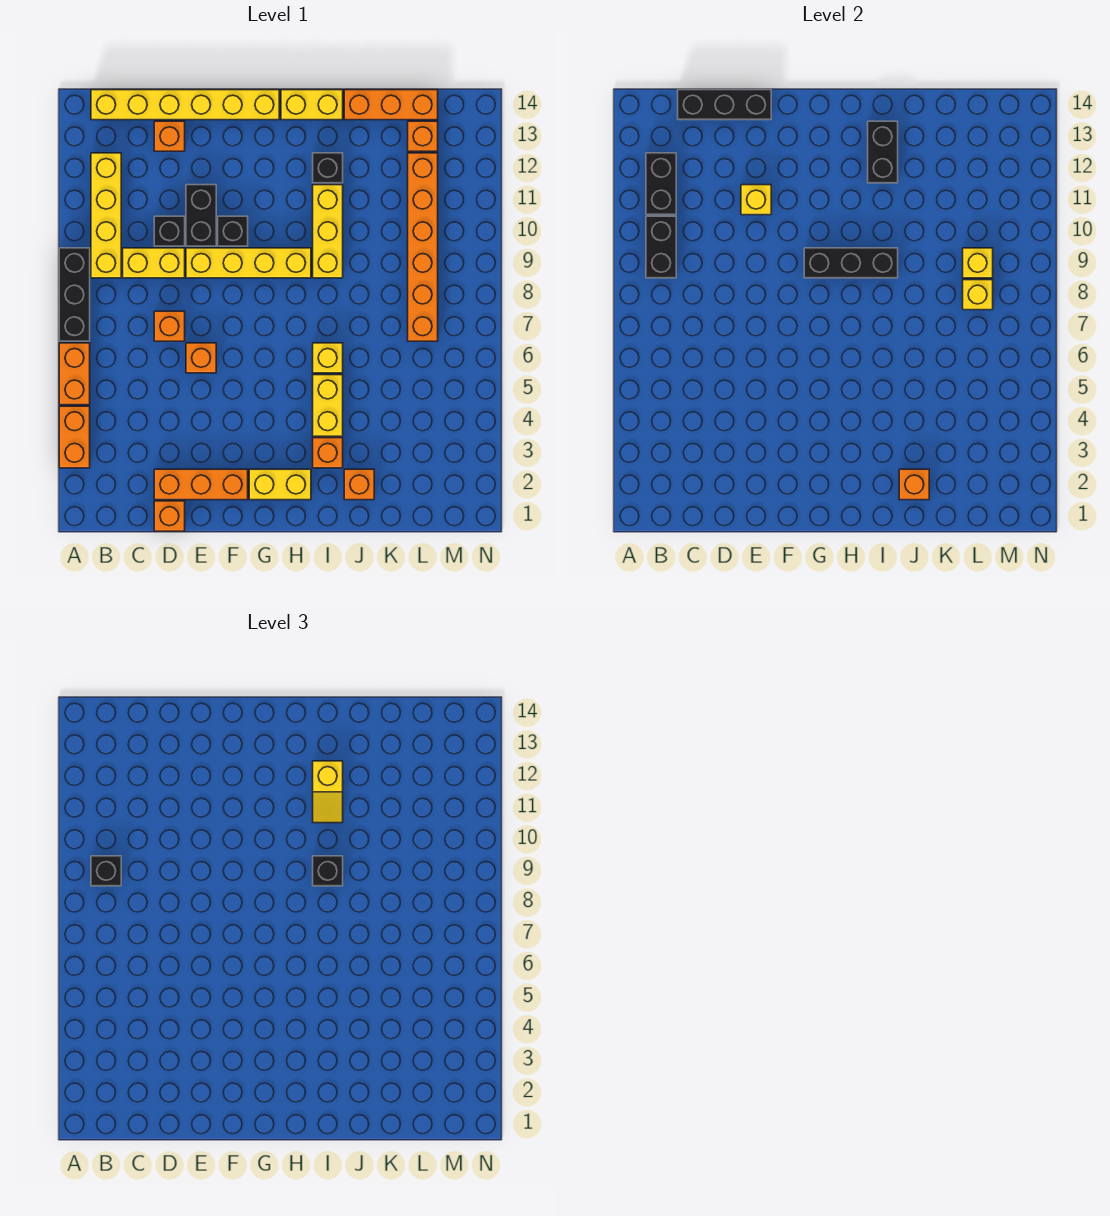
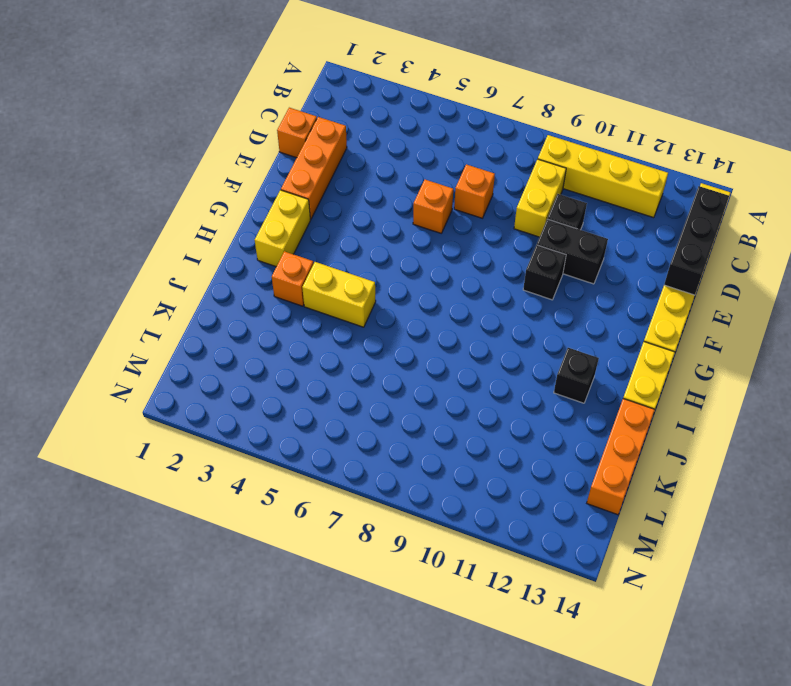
none -> orange 1x2 brick [59,406,90,468]
none -> orange 1x2 brick [59,343,90,405]
none -> black 1x3 brick [59,248,90,341]
none -> orange 1x1 brick [154,121,185,151]

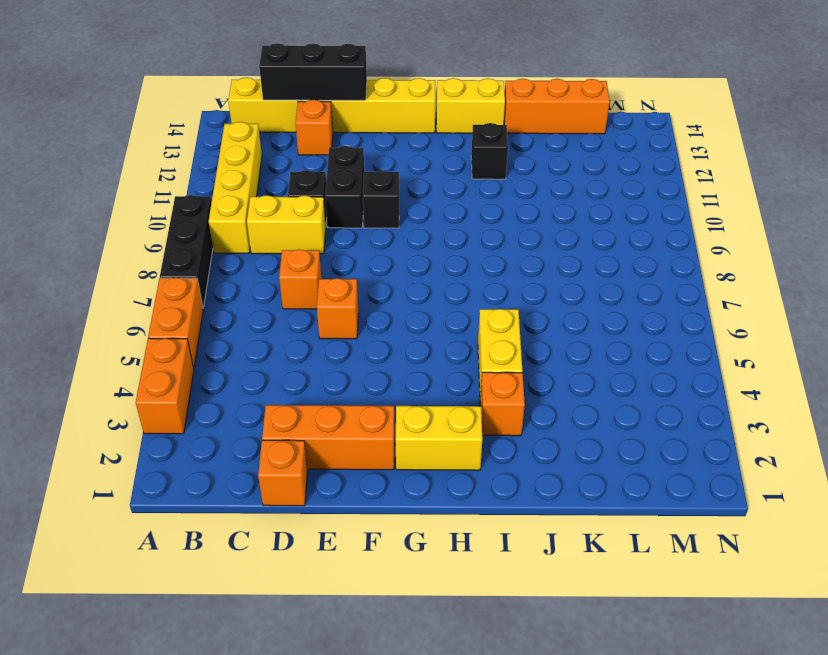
none -> yellow 1x4 brick [186,248,311,278]
none -> yellow 1x1 brick [313,343,343,373]
none -> yellow 1x3 brick [313,185,343,278]
none -> orange 1x1 brick [344,469,374,500]

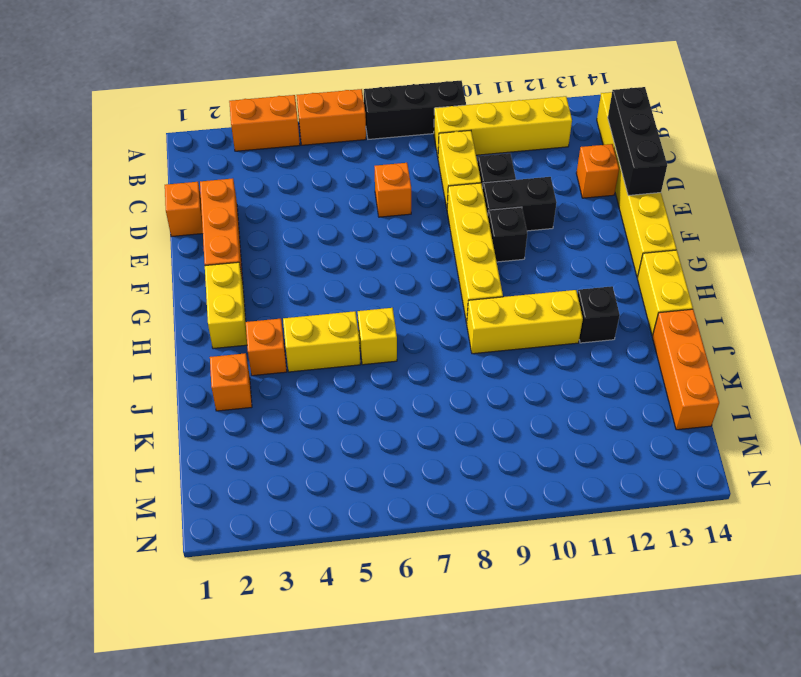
none -> orange 1x1 brick [186,343,216,373]
none -> orange 1x6 brick [408,153,438,341]
none -> orange 1x1 brick [408,121,438,151]
none -> black 1x2 brick [646,216,676,278]

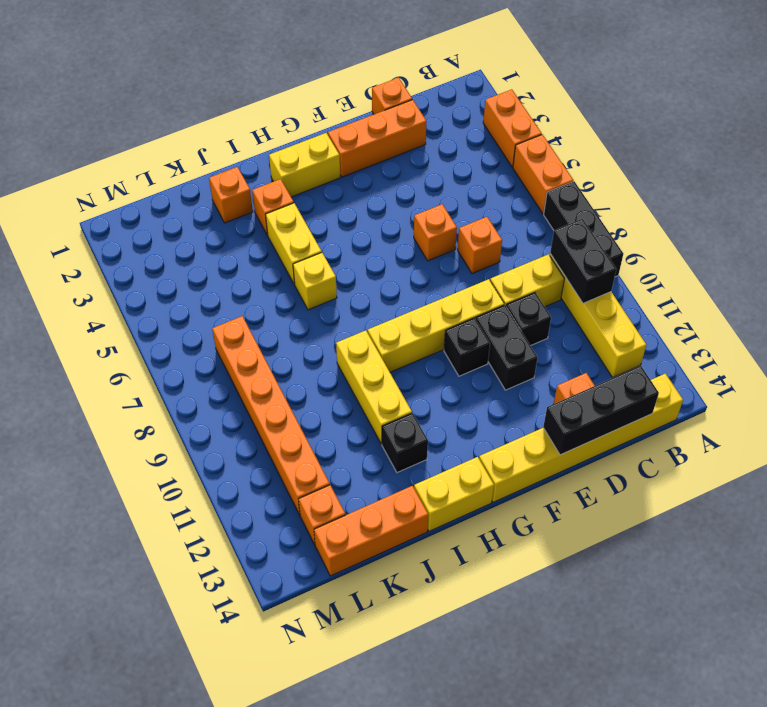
none -> black 1x2 brick [646,153,676,215]
none -> yellow 1x1 brick [741,185,771,215]
none -> black 1x3 brick [804,248,898,278]
none -> black 1x2 brick [868,121,898,183]

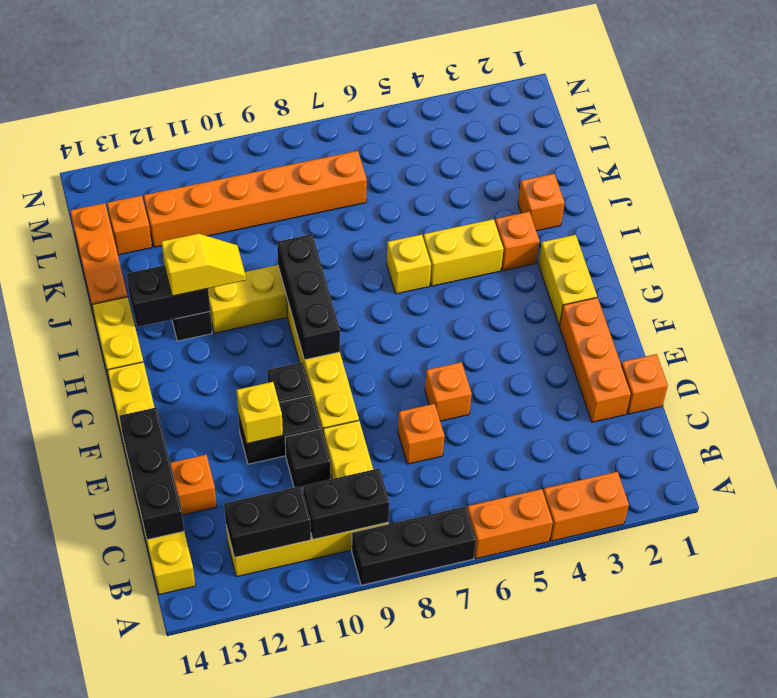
none -> orange 1x1 brick [899,469,929,500]
none -> yellow 1x1 brick [963,280,993,310]
none -> yellow 1x1 brick [963,248,993,278]
none -> black 1x1 brick [91,856,121,886]

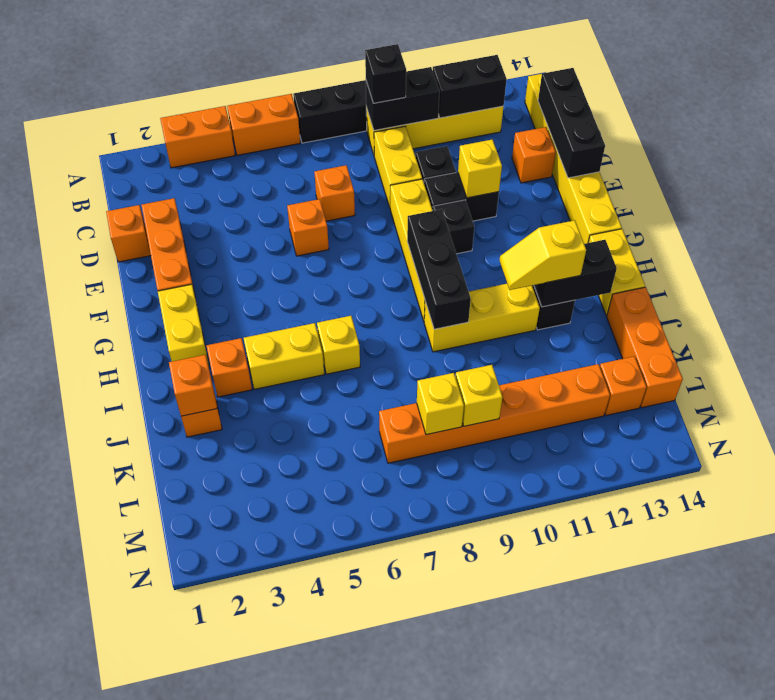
none -> black 1x1 brick [313,856,343,886]

